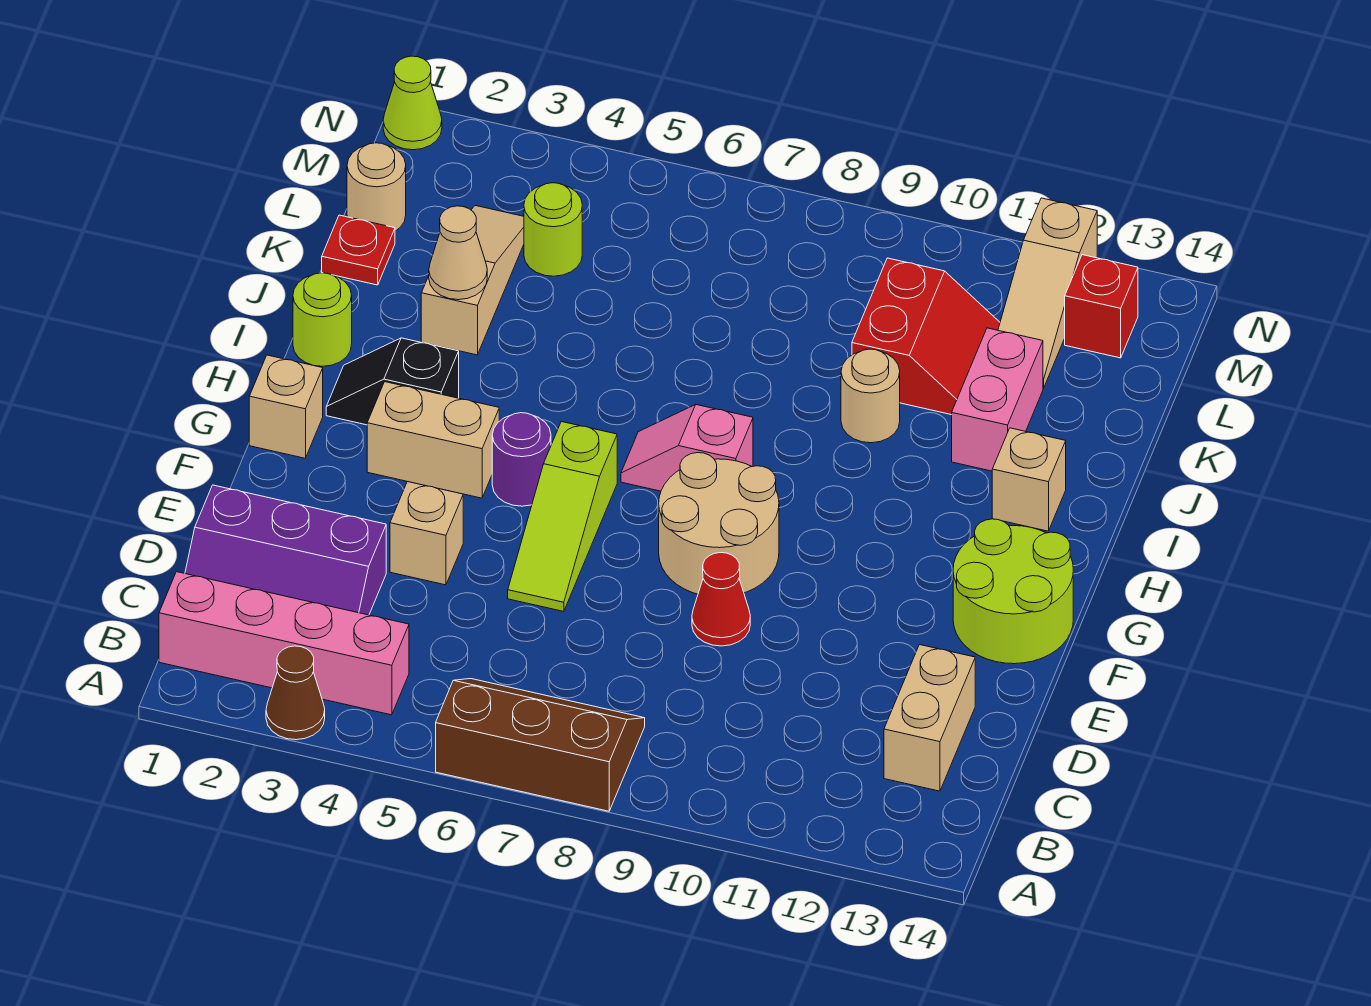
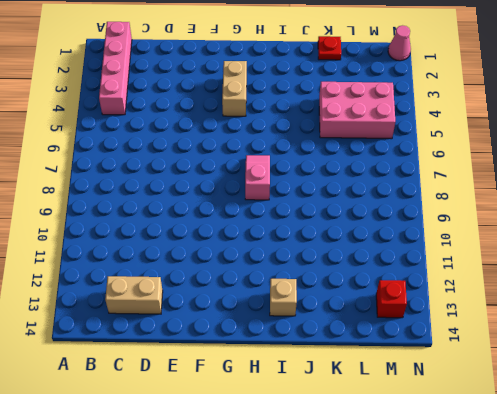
pink 2x3 brick [319,82,395,139] -> lime 1x1 round brick [524,183,582,276]
pink 1x1 cone [388,25,411,61] -> lime 1x1 cone [383,56,442,150]
none -> brown 1x1 cone [266,646,325,740]
none -> brown 2x3 slope [436,679,645,811]
none -> purple 2x3 slope [185,485,386,615]

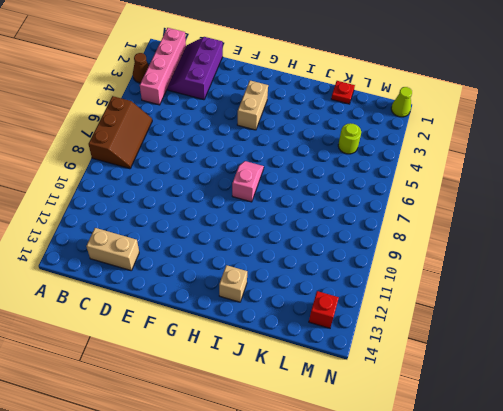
none -> tan 1x1 brick [390,482,463,585]
none -> lime 1x3 slope [508,422,617,612]
none -> red 1x1 cone [692,553,750,646]

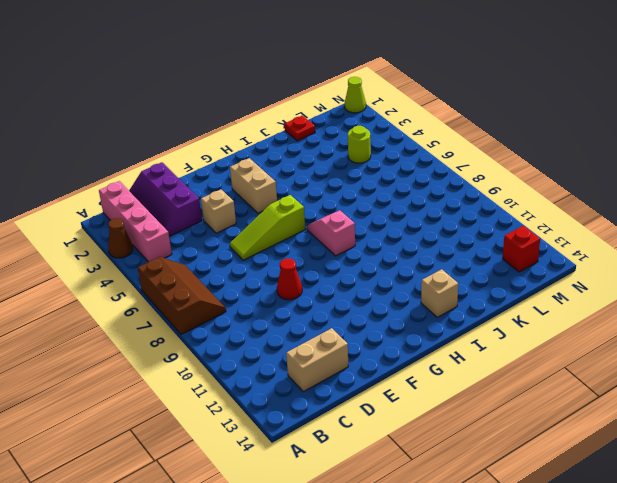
none -> tan 2x2 round brick [659,453,779,594]
none -> lime 2x2 round brick [953,519,1073,664]
none -> tan 1x1 brick [249,355,323,458]

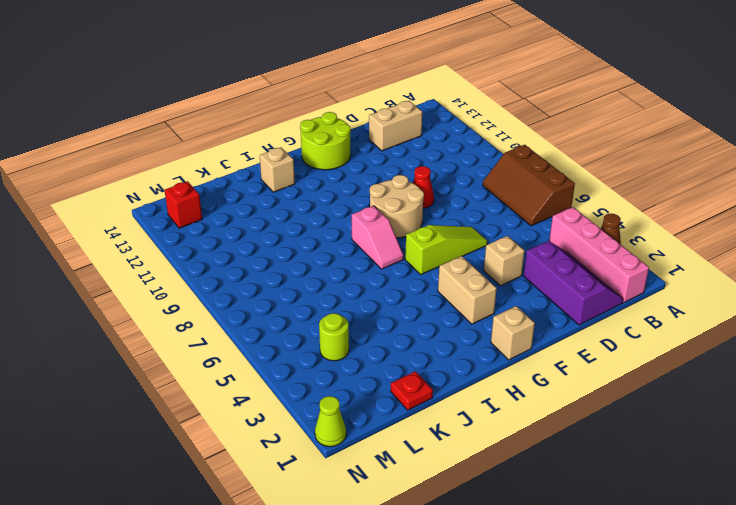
none -> purple 1x1 round brick [492,413,551,506]
none -> black 1x2 slope [326,338,459,425]
none -> lime 1x1 round brick [293,273,352,366]

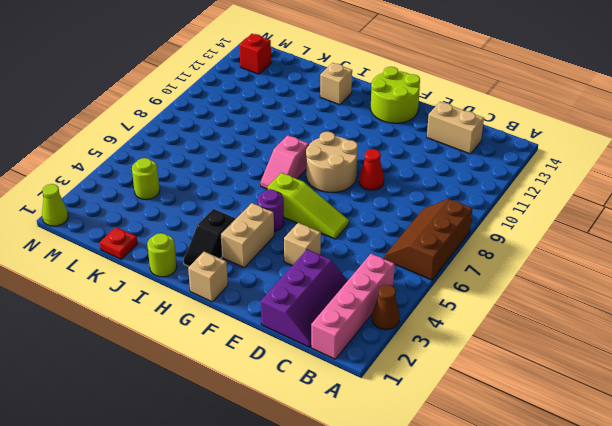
none -> tan 1x3 slope [421,206,524,355]
none -> tan 1x1 round brick [841,349,900,443]
none -> pink 1x2 brick [952,328,1043,471]

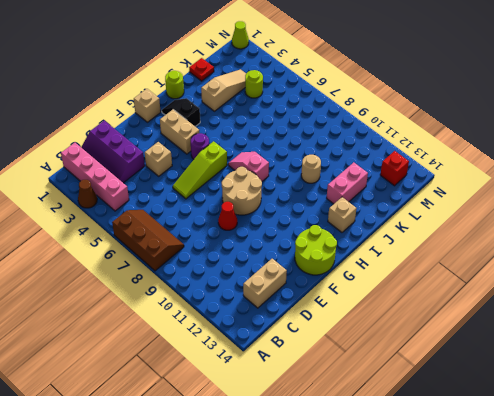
none -> red 2x2 slope [852,258,1000,415]
none -> tan 1x1 round brick [347,143,406,231]
none -> tan 1x3 slope [998,198,1097,388]

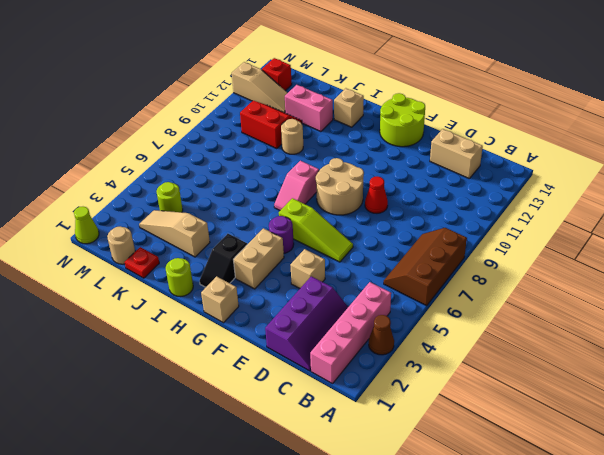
none -> tan 1x1 cone [429,206,487,300]

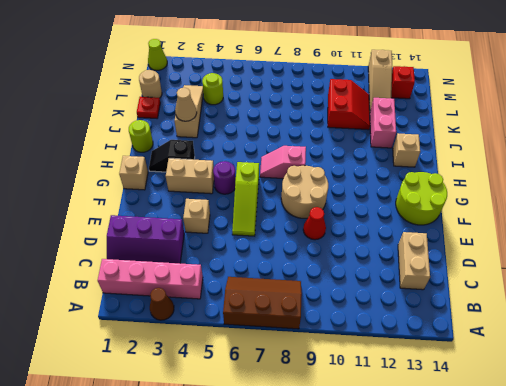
none -> tan 1x1 round brick [841,349,900,443]

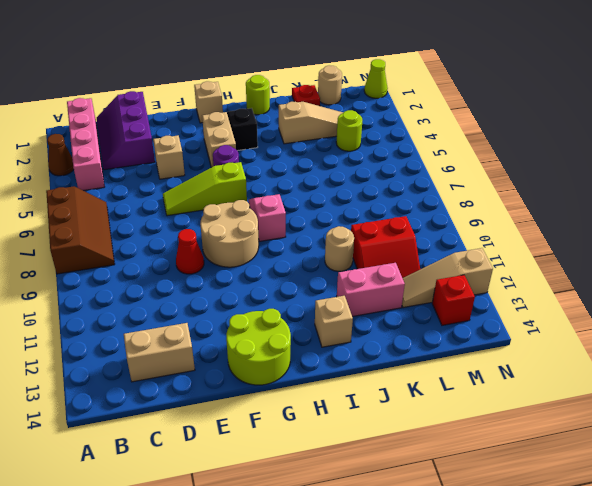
none -> tan 1x1 cone [429,206,487,300]

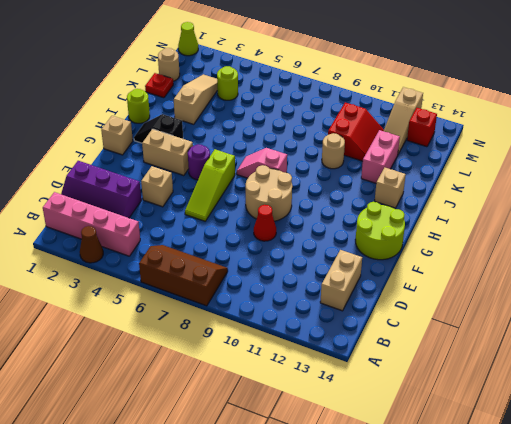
none -> tan 1x1 cone [429,206,487,300]

